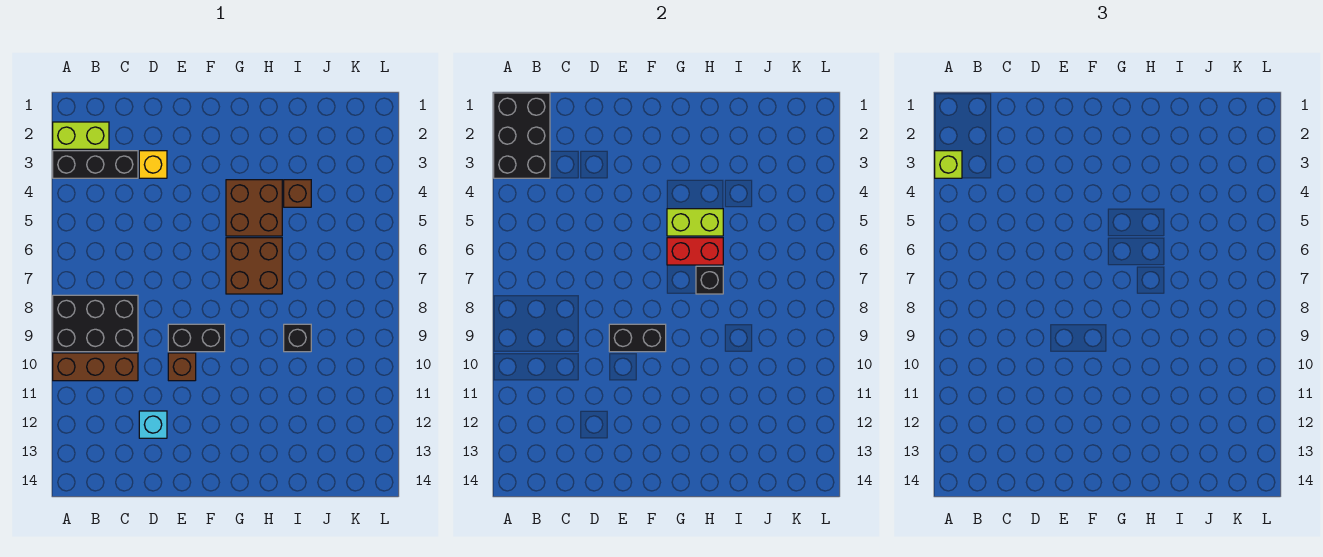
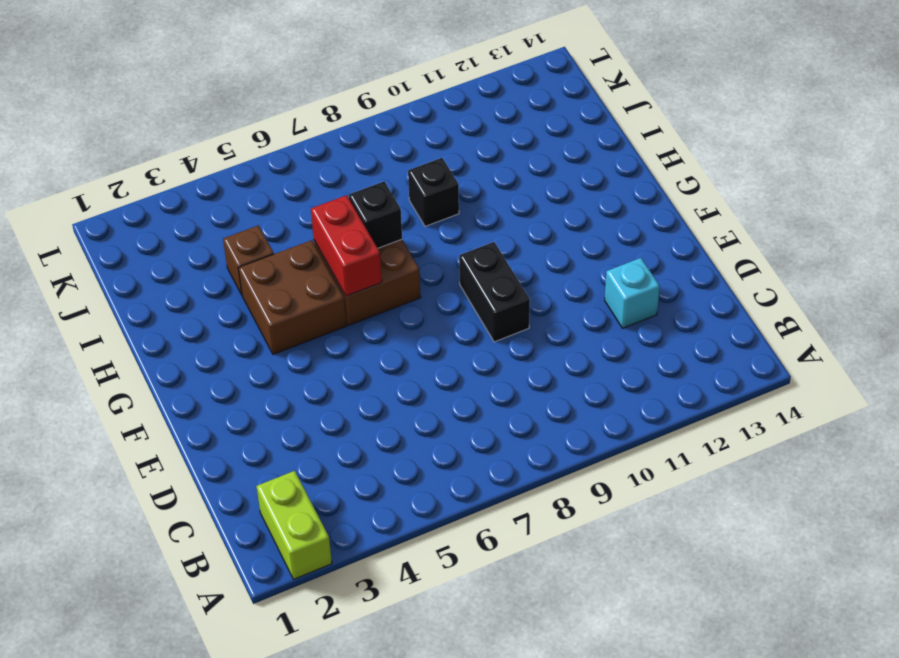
none -> black 1x3 brick [53,151,138,178]
none -> black 2x3 brick [53,295,138,352]
none -> brown 1x3 brick [53,353,138,381]

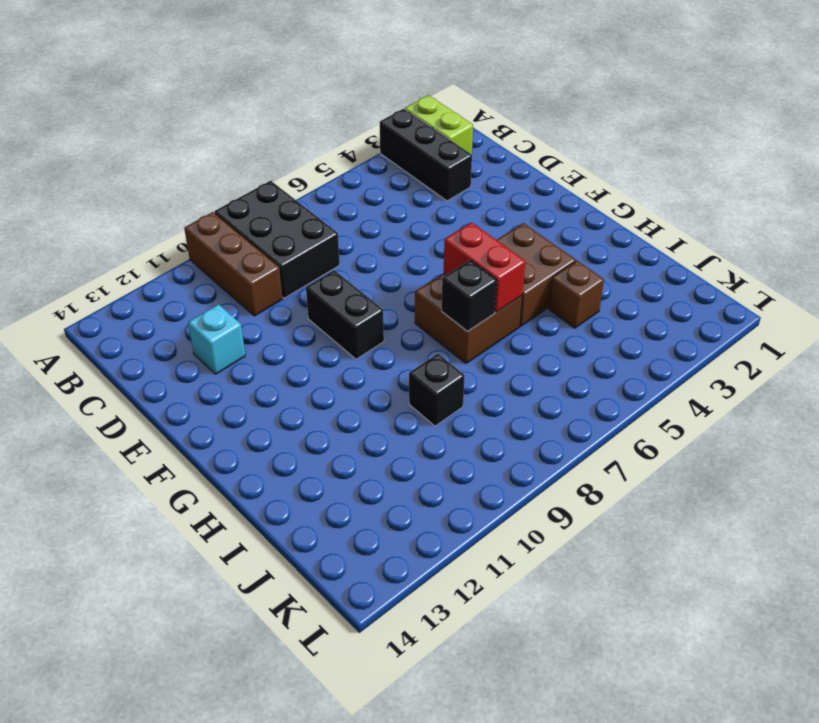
none -> yellow 1x1 brick [139,151,167,178]
none -> brown 1x1 brick [168,353,196,381]
none -> black 2x3 brick [494,93,550,178]

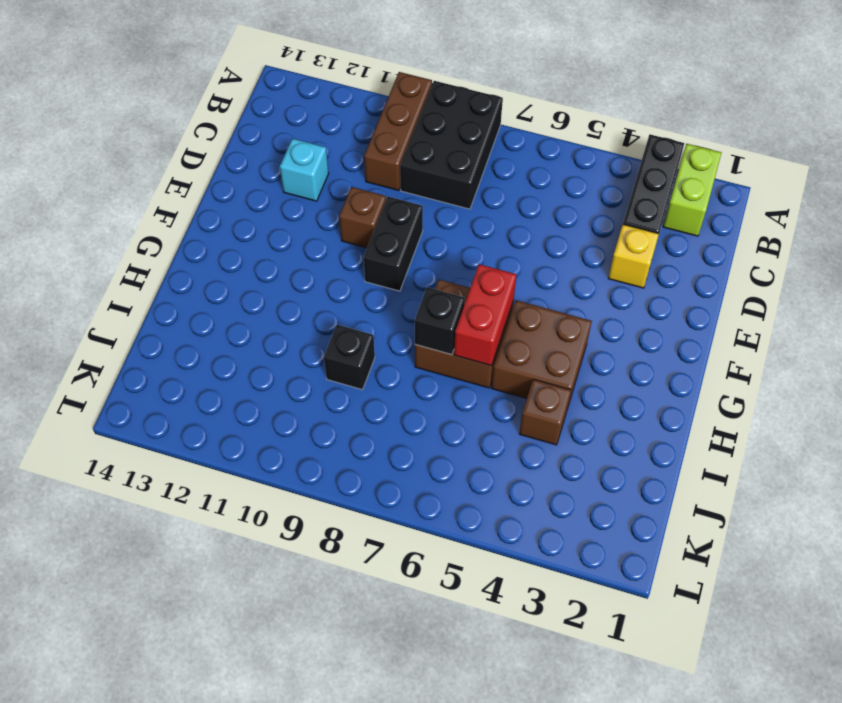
none -> black 2x3 brick [494,93,550,178]
none -> black 1x2 brick [609,324,666,352]
none -> lime 1x2 brick [667,209,723,236]

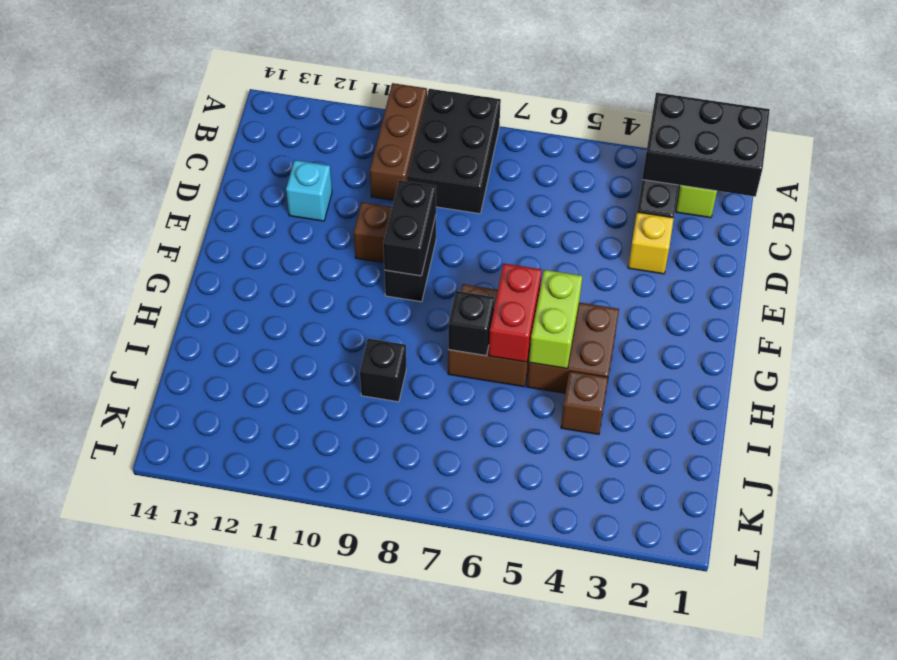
none -> lime 1x1 brick [935,151,962,178]

